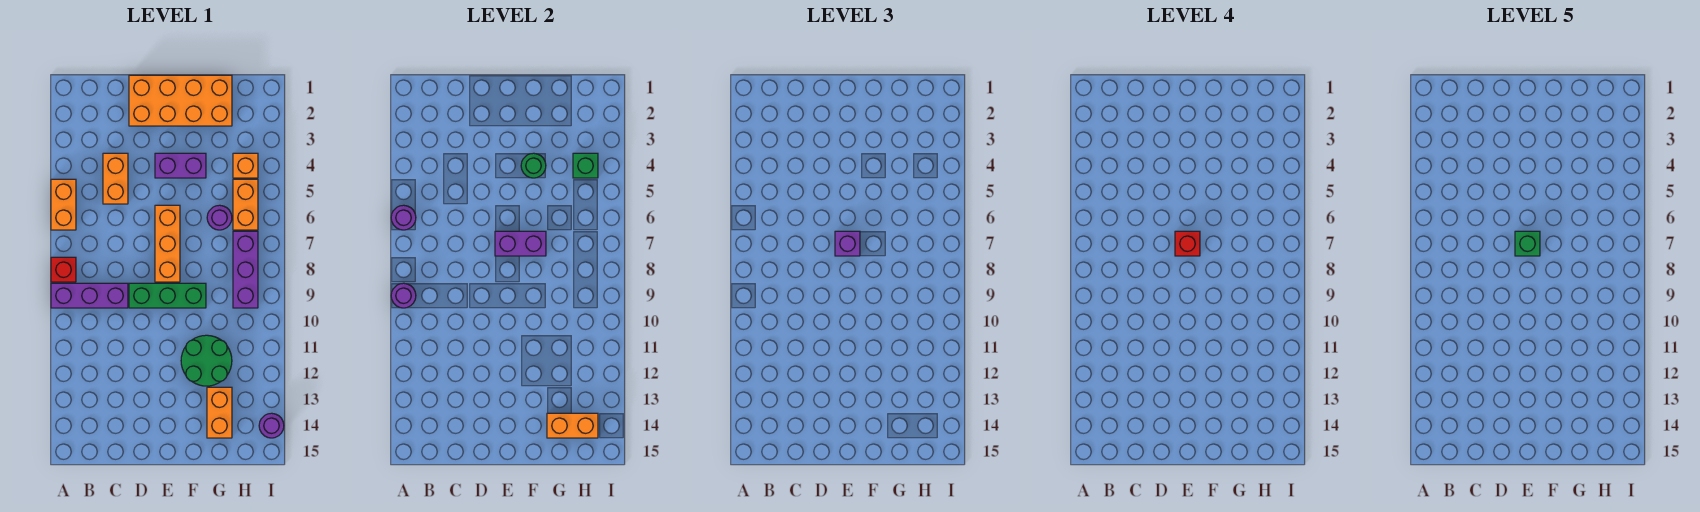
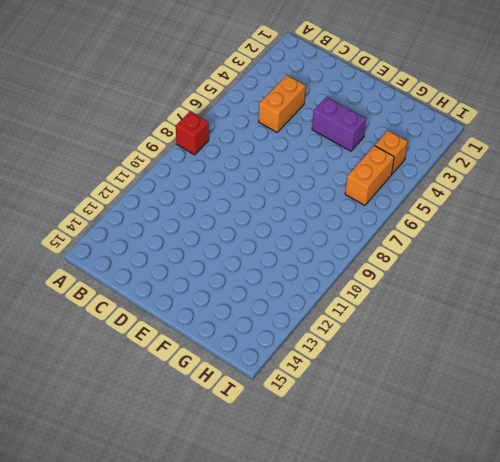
none -> orange 1x2 brick [51,179,76,230]
none -> purple 1x3 brick [51,283,128,308]
none -> orange 2x4 brick [129,75,232,126]

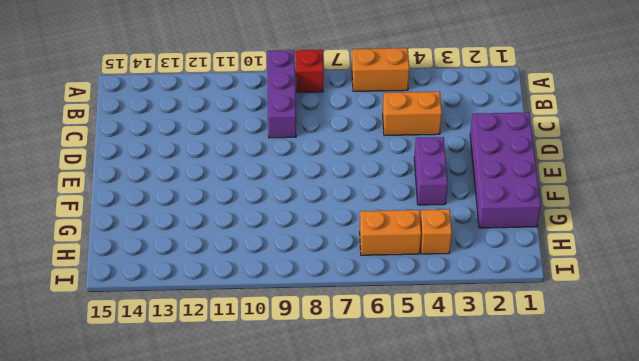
purple 2x4 brick [470,112,541,228] -> orange 2x4 brick [129,75,232,126]
none -> green 1x3 brick [129,283,206,308]
none -> orange 1x3 brick [155,205,180,282]
none -> green 2x2 round brick [181,335,232,386]

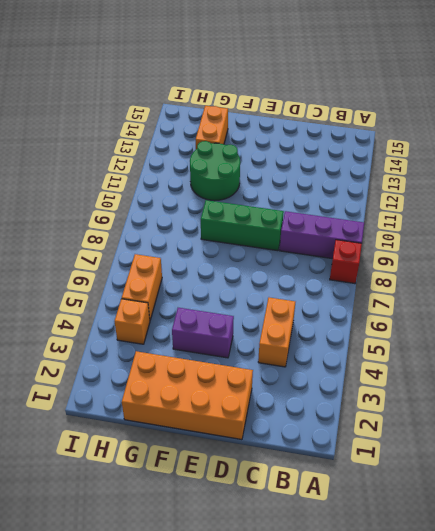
none -> orange 1x2 brick [51,179,76,230]
none -> orange 1x3 brick [155,205,180,282]
none -> purple 1x1 round brick [207,205,232,230]

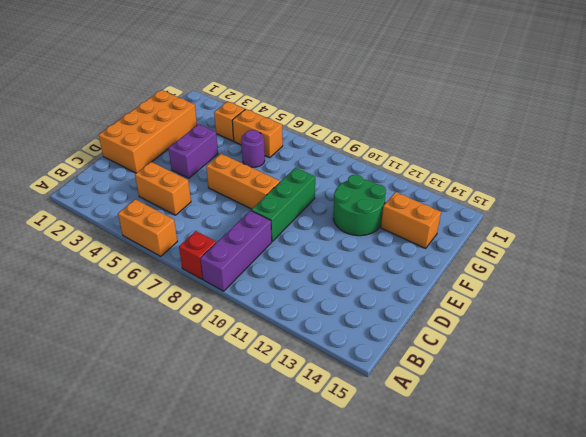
none -> purple 1x3 brick [233,231,258,308]
none -> purple 1x1 round brick [259,413,284,438]
none -> purple 1x1 round brick [391,205,416,230]

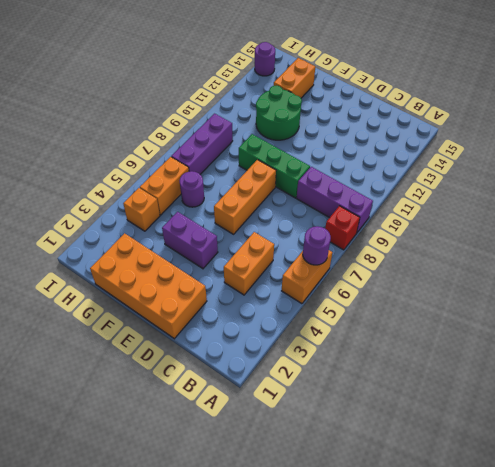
none -> purple 1x1 round brick [391,283,416,308]
none -> purple 1x2 brick [495,231,546,256]
none -> green 1x1 round brick [521,153,546,178]

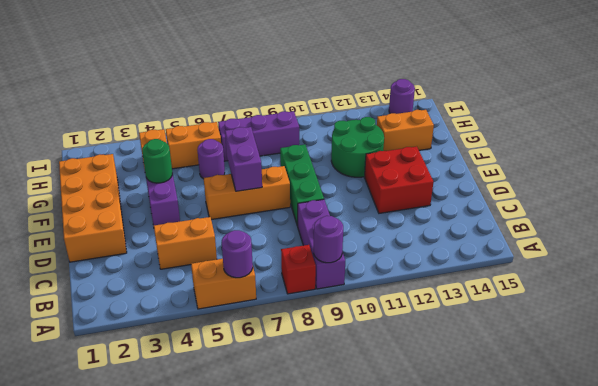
red 2x2 brick [364,146,433,213] -> none
none -> orange 1x2 brick [547,413,598,438]
none -> green 1x1 brick [573,153,598,178]
none -> purple 1x1 brick [835,231,860,256]

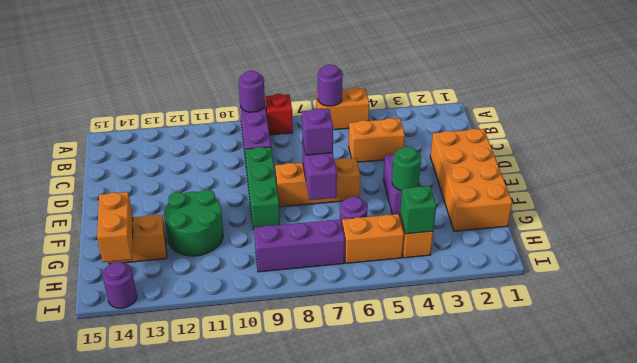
none -> red 1x1 brick [1175,231,1200,256]
none -> green 1x1 brick [1515,231,1540,256]

